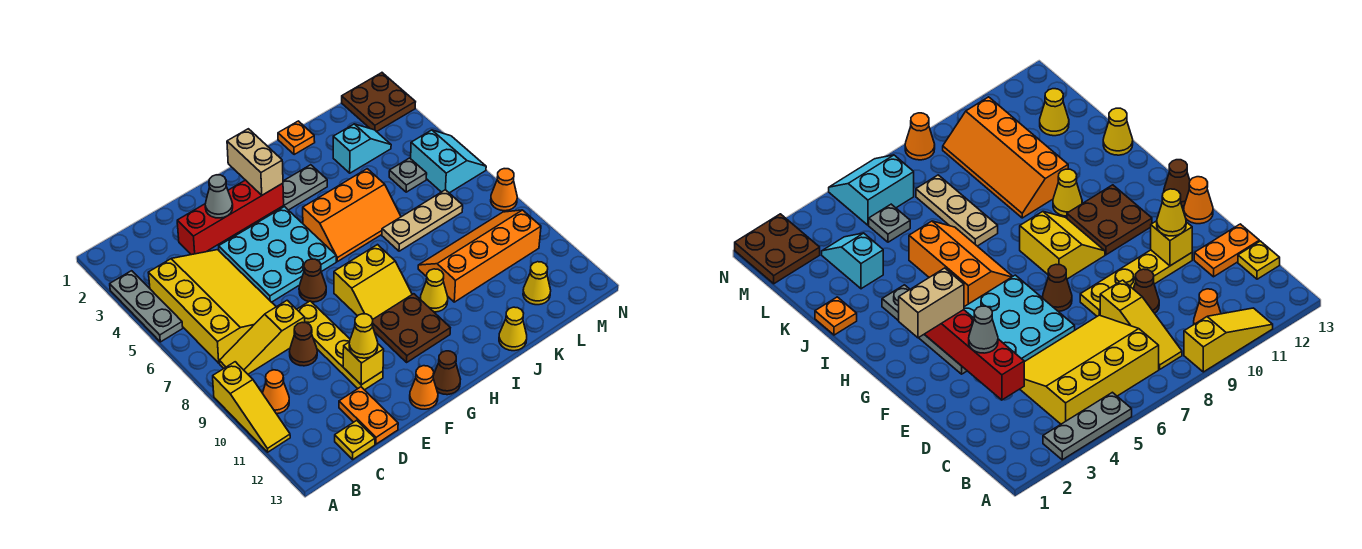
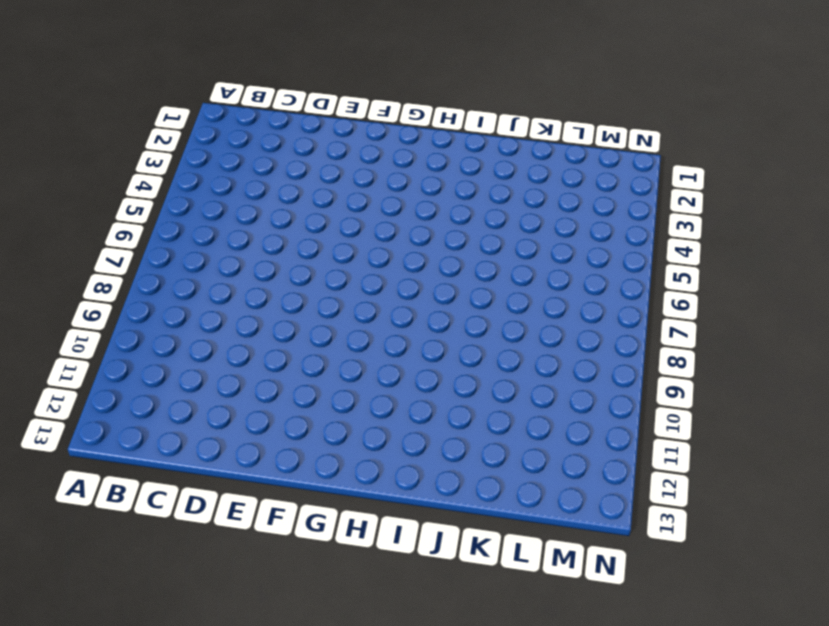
none -> grey 1x3 plate [110,271,183,342]
none -> yellow 1x3 slope [213,362,290,452]
none -> yellow 3x4 slope [148,250,276,363]
none -> yellow 1x3 slope [219,300,305,374]

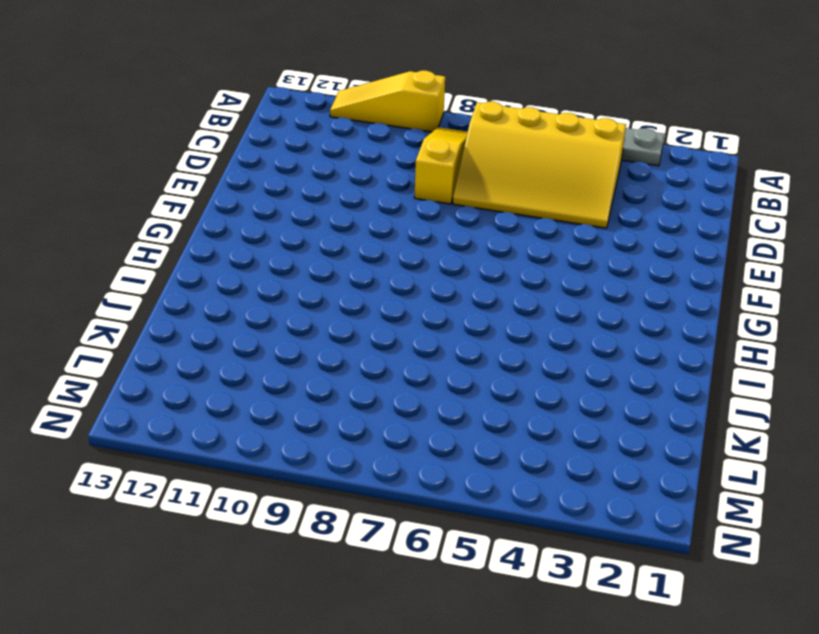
none -> orange 1x1 cone [263,370,289,414]
none -> yellow 1x1 plate [335,420,375,459]
none -> brown 1x1 cone [290,322,317,366]
none -> orange 1x2 plate [339,387,398,444]

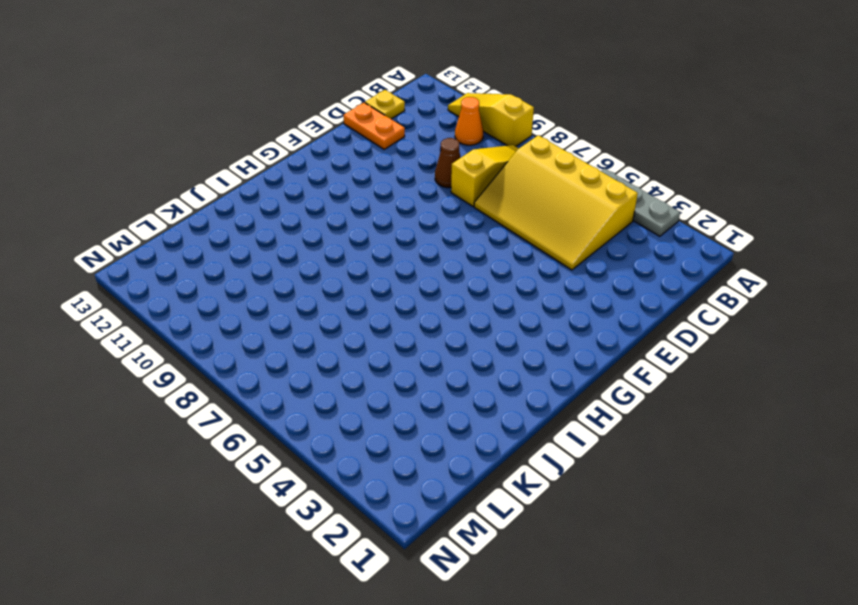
none -> cyan 3x3 plate [219,207,336,302]
none -> yellow 1x4 plate [297,301,383,390]
none -> grey 1x4 plate [236,165,327,235]
none -> brown 1x1 cone [299,259,326,302]

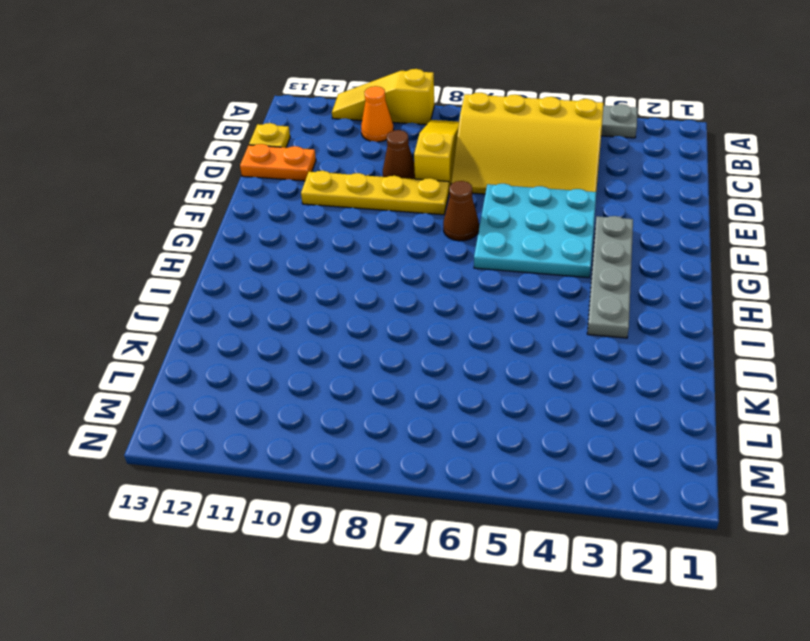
none -> orange 1x1 cone [410,366,438,409]
none -> yellow 2x2 slope [334,245,412,319]
none -> brown 2x2 plate [373,294,450,362]
none -> brown 1x1 cone [433,351,461,395]

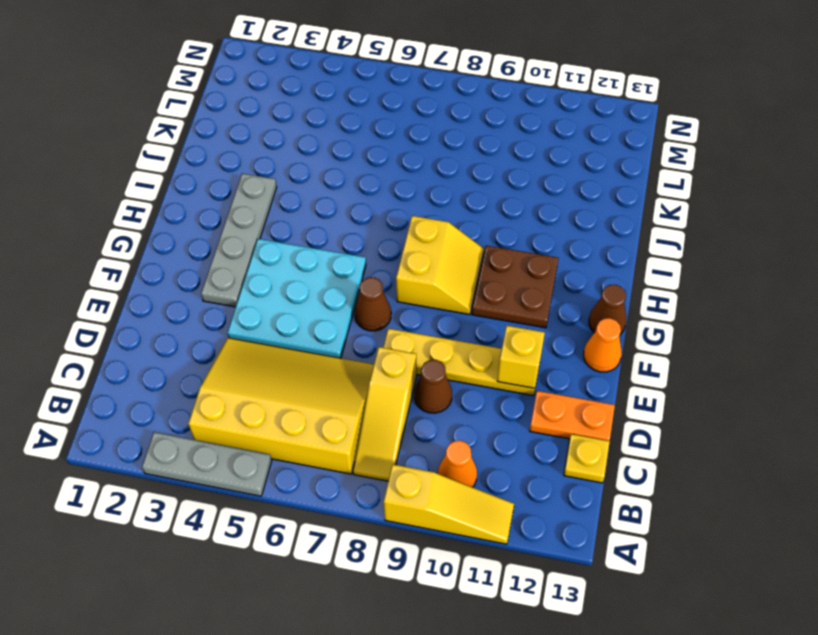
none -> orange 2x3 slope [303,169,401,262]
none -> yellow 1x1 cone [420,269,448,312]
none -> orange 1x1 plate [278,121,315,154]
none -> tan 1x3 plate [382,190,463,251]

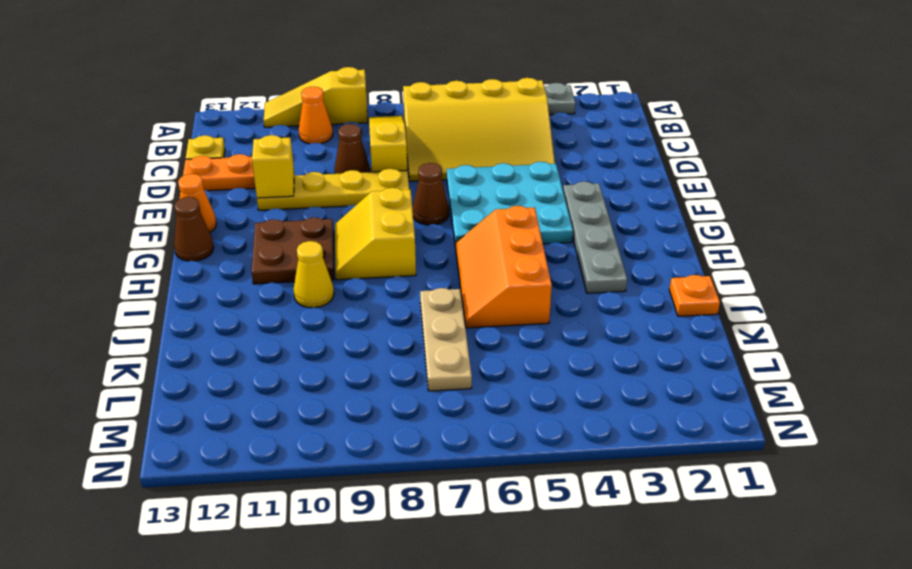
none -> orange 2x4 slope [418,210,541,302]
none -> yellow 1x1 cone [499,307,527,351]
none -> cyan 1x2 slope [333,124,391,173]
none -> grey 1x1 plate [389,158,427,192]

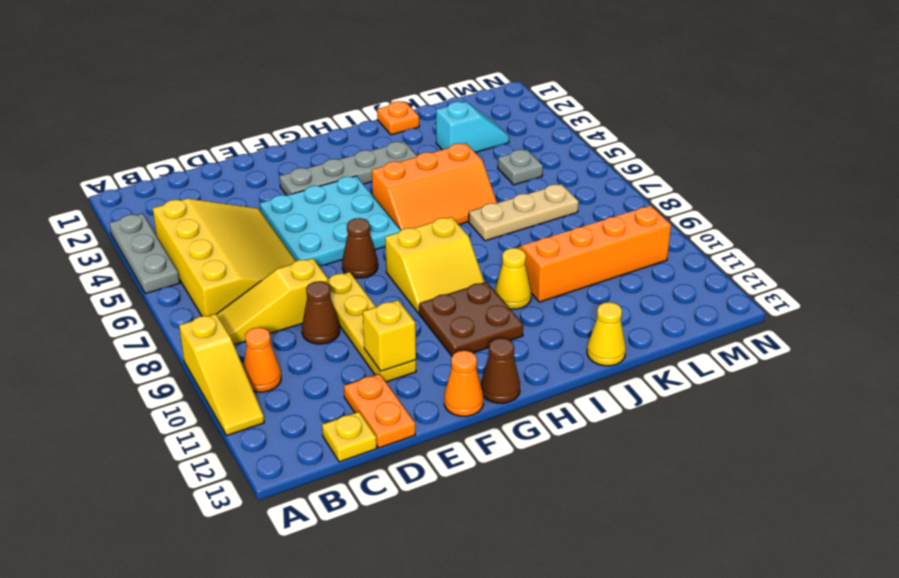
none -> yellow 1x1 cone [523,262,551,305]
none -> brown 2x2 plate [342,73,415,132]
none -> cyan 2x2 slope [411,130,486,193]
none -> orange 1x1 cone [491,169,517,211]

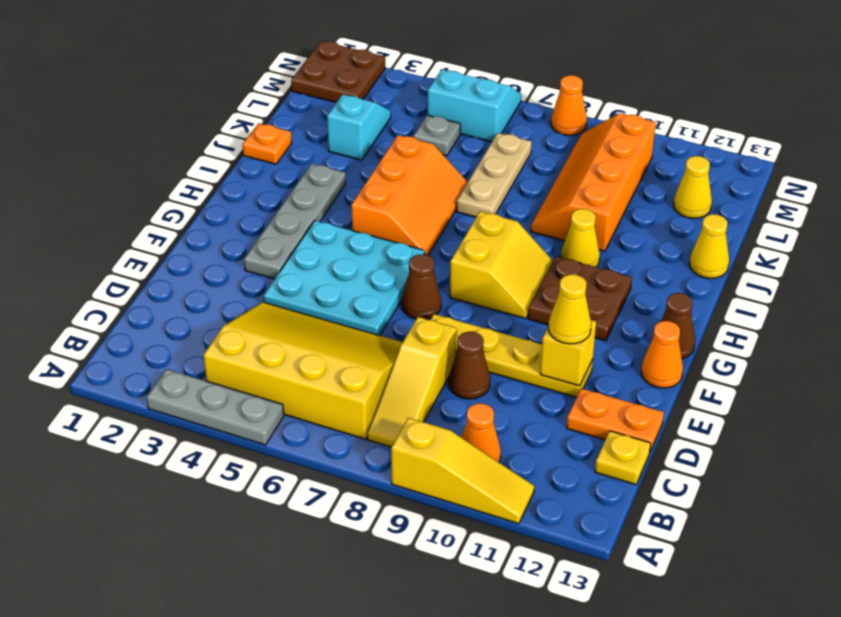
none -> red 1x4 brick [177,180,284,255]
none -> grey 1x1 cone [205,175,233,218]
none -> tan 1x2 brick [227,129,283,195]

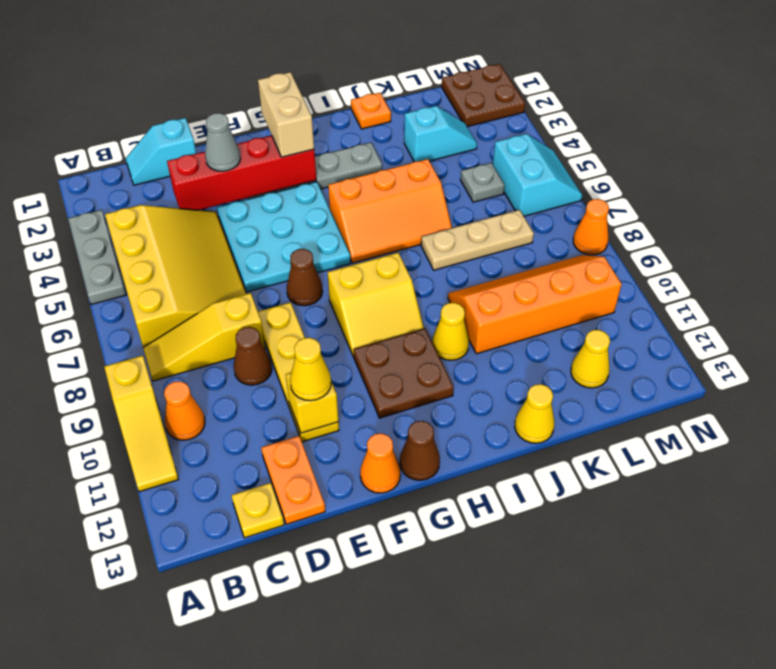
cyan 1x2 slope [126,118,196,185] -> none

